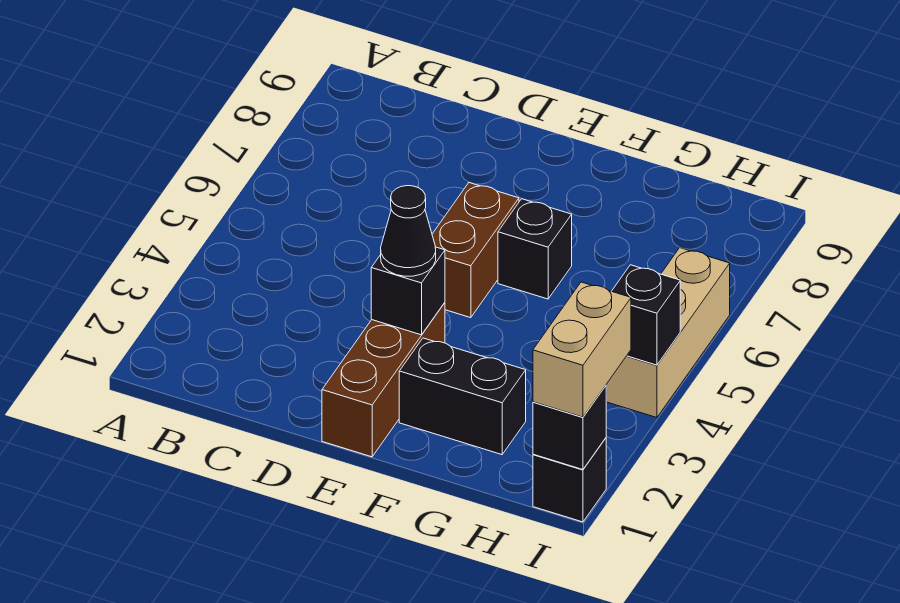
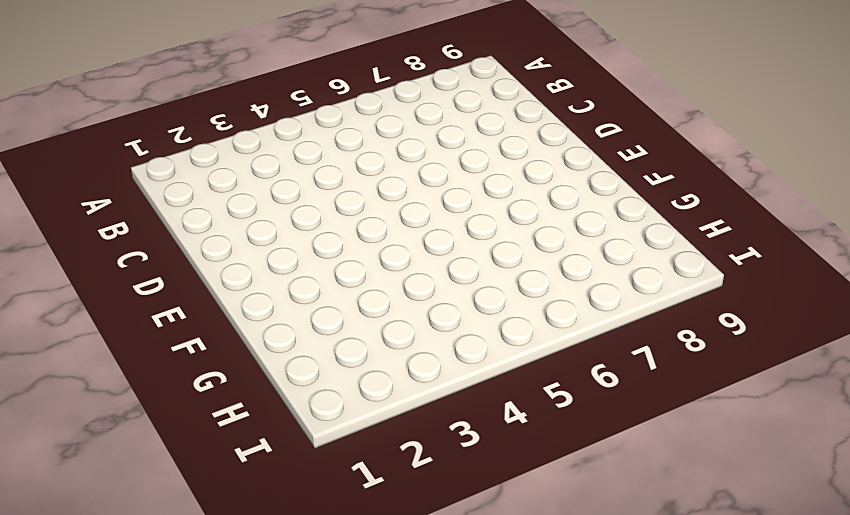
none -> brown 1x3 brick [322,303,445,457]
none -> brown 1x2 brick [432,183,519,318]

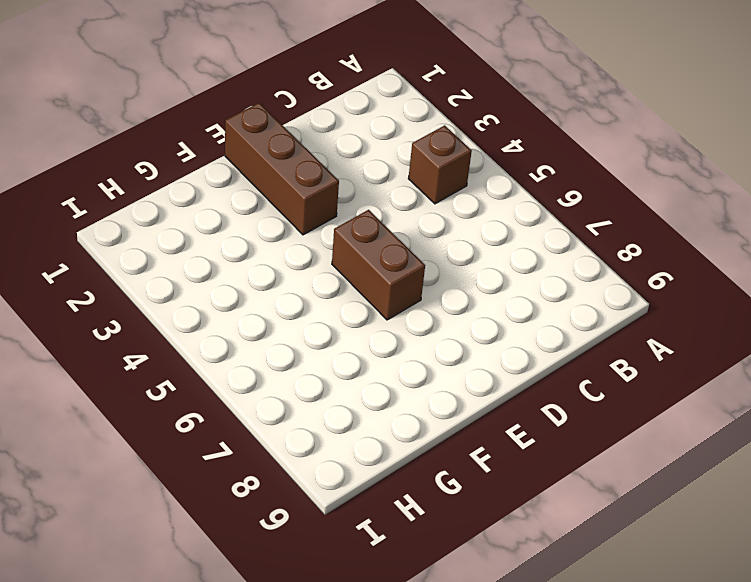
brown 1x1 brick [408,125,472,204] -> none
none -> black 1x2 brick [399,338,526,455]
none -> black 1x1 brick [498,199,572,299]

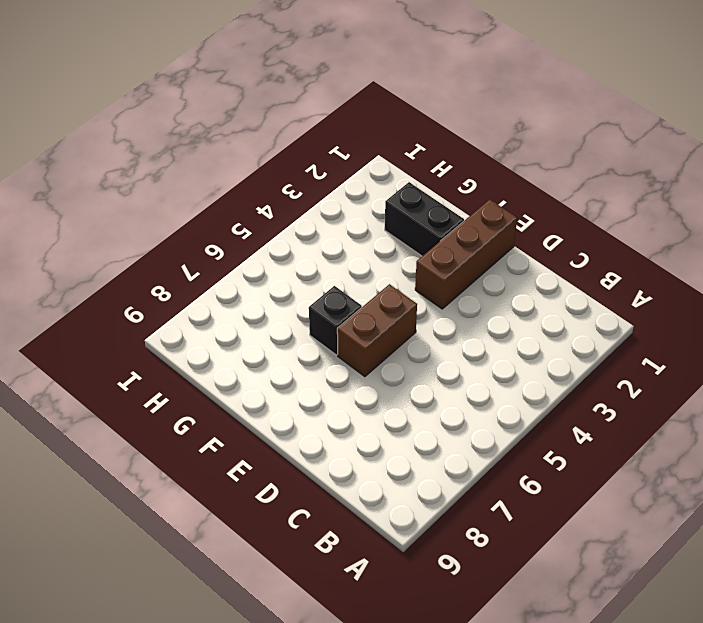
none -> black 1x1 brick [533,438,606,522]
none -> tan 1x3 brick [607,248,730,418]

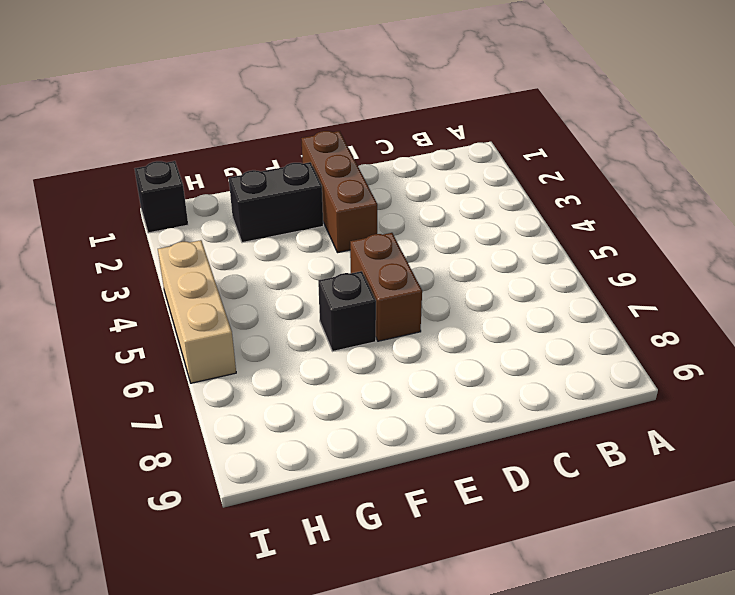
none -> black 1x1 brick [371,247,445,335]
none -> black 1x1 brick [533,386,606,470]

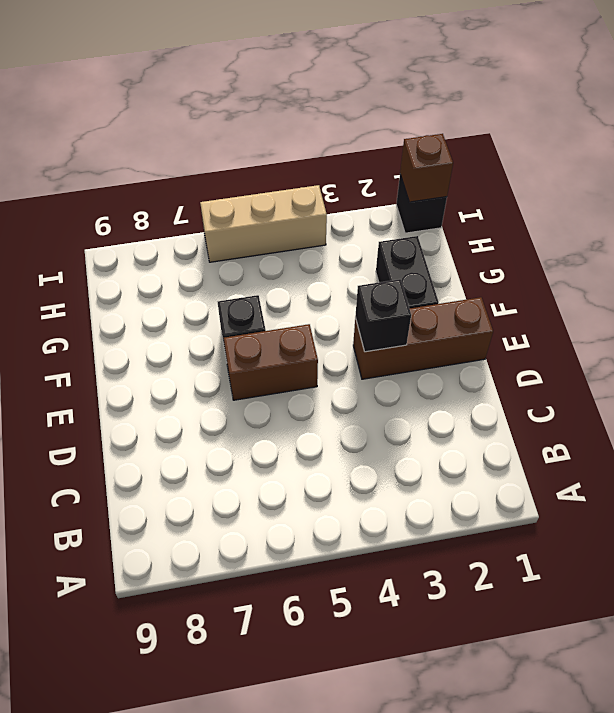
brown 1x1 brick [400,134,453,202] -> black 1x1 brick [533,386,606,470]
none -> black 1x1 brick [612,265,680,365]
none -> black 1x1 cone [381,186,436,276]

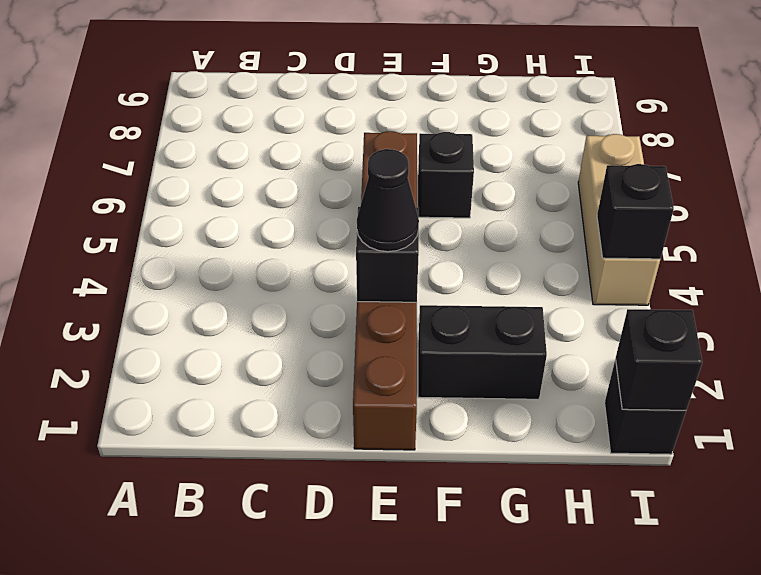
none -> tan 1x2 brick [533,282,631,417]

